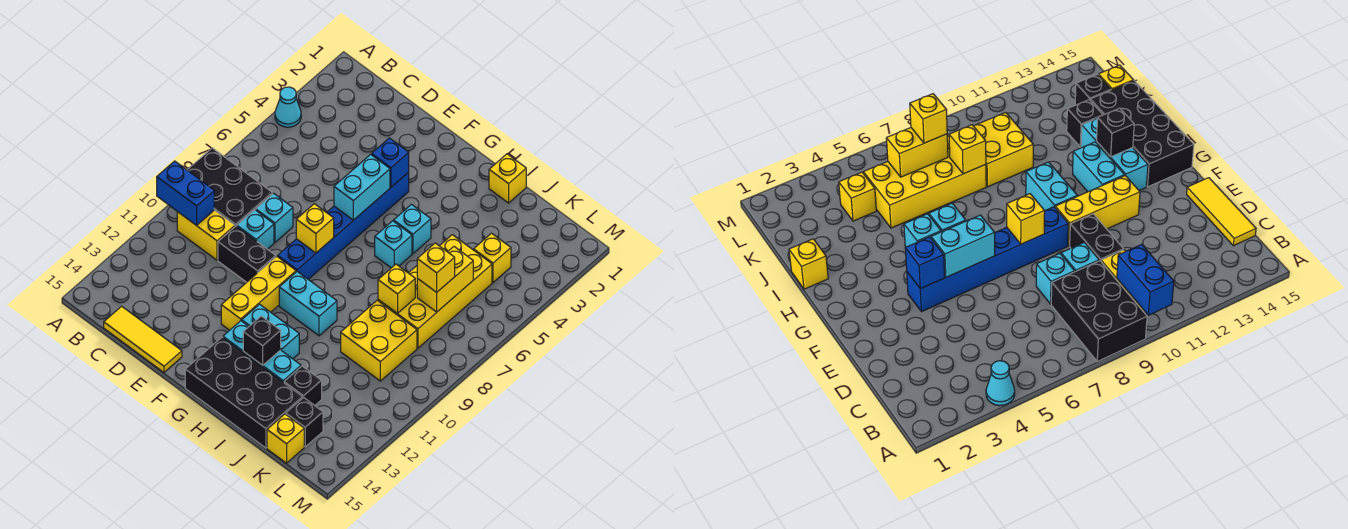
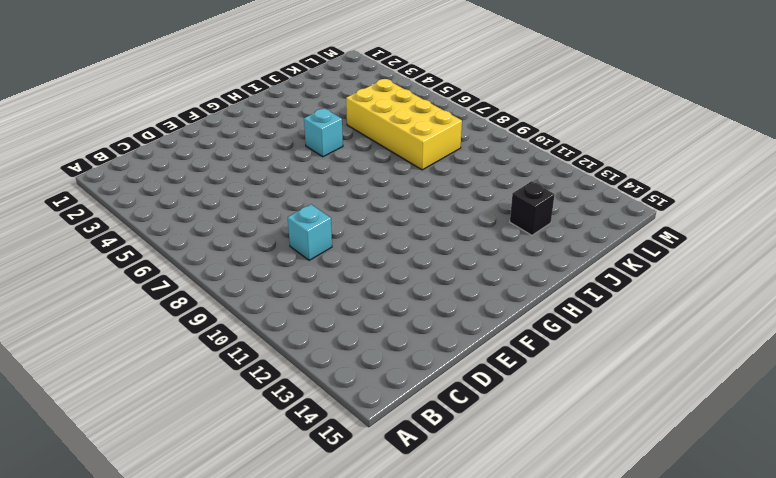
none -> cyan 1x1 cone [275,87,301,127]
none -> black 2x3 brick [187,148,272,226]
none -> yellow 1x2 brick [177,210,235,260]
none -> yellow 1x3 tile [104,306,182,372]

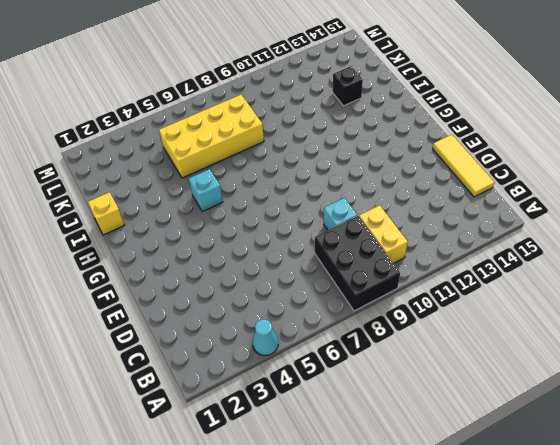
none -> cyan 1x1 brick [256,193,293,242]
none -> black 1x2 brick [218,226,276,282]
none -> blue 1x6 brick [278,172,409,279]
none -> yellow 1x3 brick [221,256,296,330]

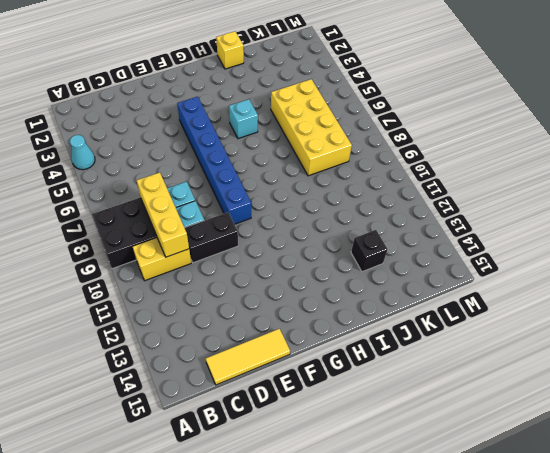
yellow 1x3 brick [137,173,189,257] -> yellow 1x3 brick moved to [221,256,296,330]
none -> cyan 1x2 brick [279,272,337,336]
none -> cyan 1x2 brick [242,304,299,359]
none -> cyan 1x3 brick [223,321,301,382]
none -> black 2x4 brick [185,337,303,448]

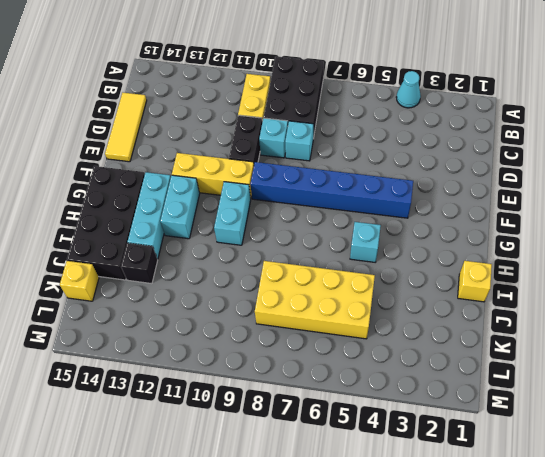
none -> cyan 1x1 brick [375,221,412,268]
none -> yellow 2x2 brick [341,300,417,381]
none -> yellow 1x1 brick [474,233,511,282]
none -> black 1x1 brick [286,398,323,447]

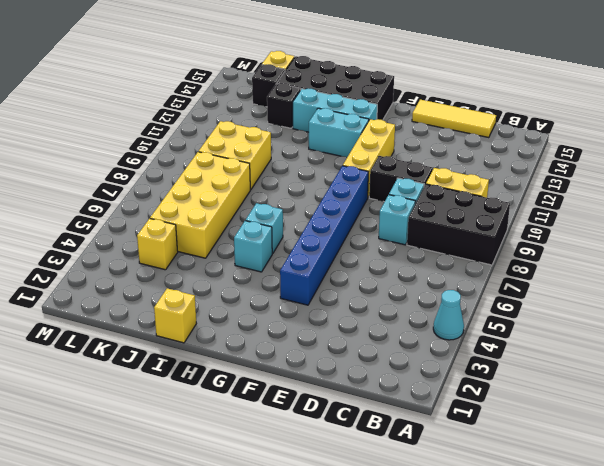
none -> cyan 1x2 brick [279,272,337,336]
none -> blue 1x2 brick [157,161,214,226]
none -> blue 1x1 brick [372,138,409,187]
none -> cyan 1x2 brick [334,154,390,220]

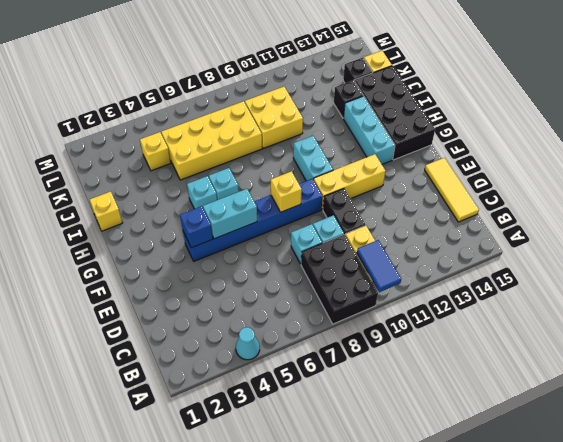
blue 1x2 tile [357,240,401,292] -> blue 1x2 brick [157,161,214,226]
none -> cyan 1x2 brick [242,304,299,359]
none -> black 1x1 brick [243,316,281,365]
none -> yellow 1x1 brick [378,264,415,314]
none -> yellow 1x2 brick [417,247,473,312]

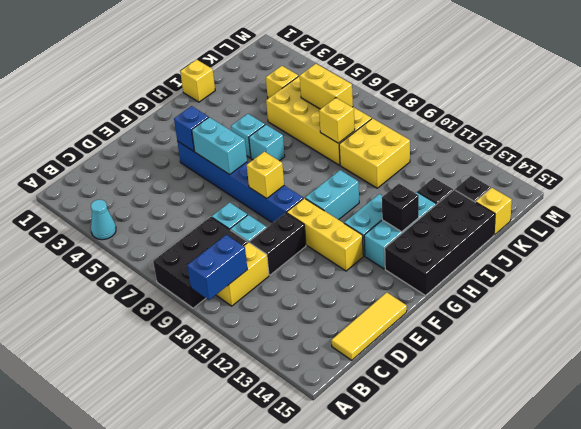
none -> yellow 1x1 brick [417,243,455,292]

